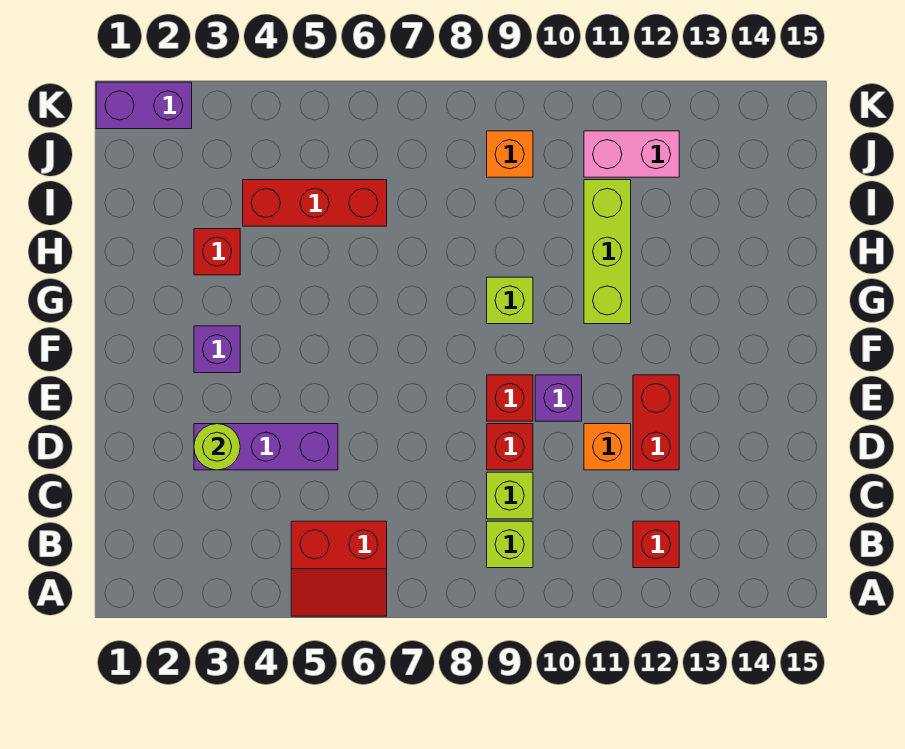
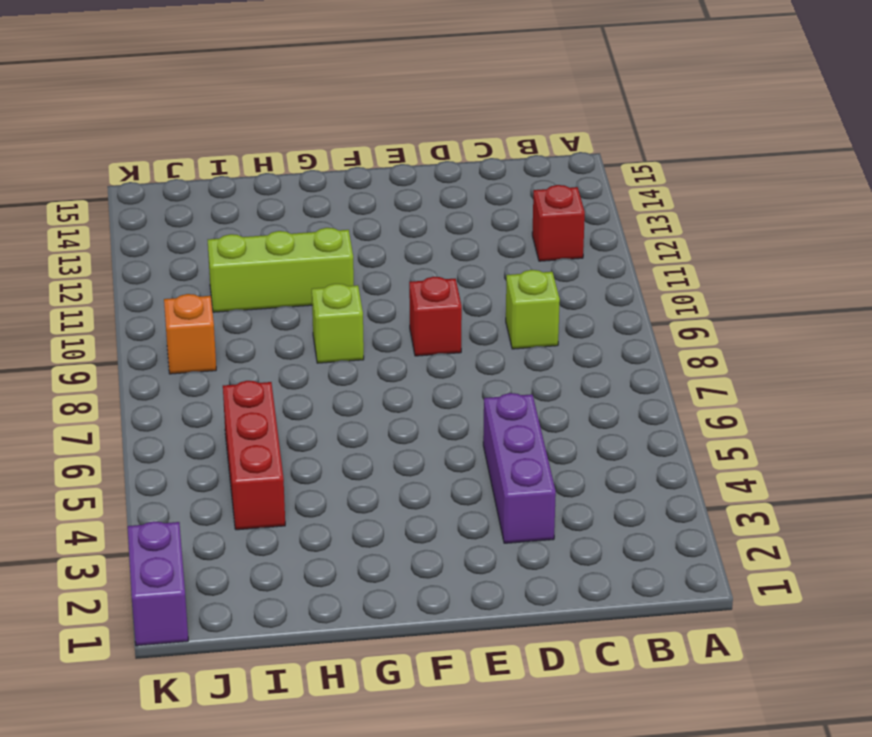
none -> red 2x2 slope [291,521,387,616]
none -> lime 1x1 brick [487,521,533,568]
none -> red 1x1 brick [487,424,533,470]

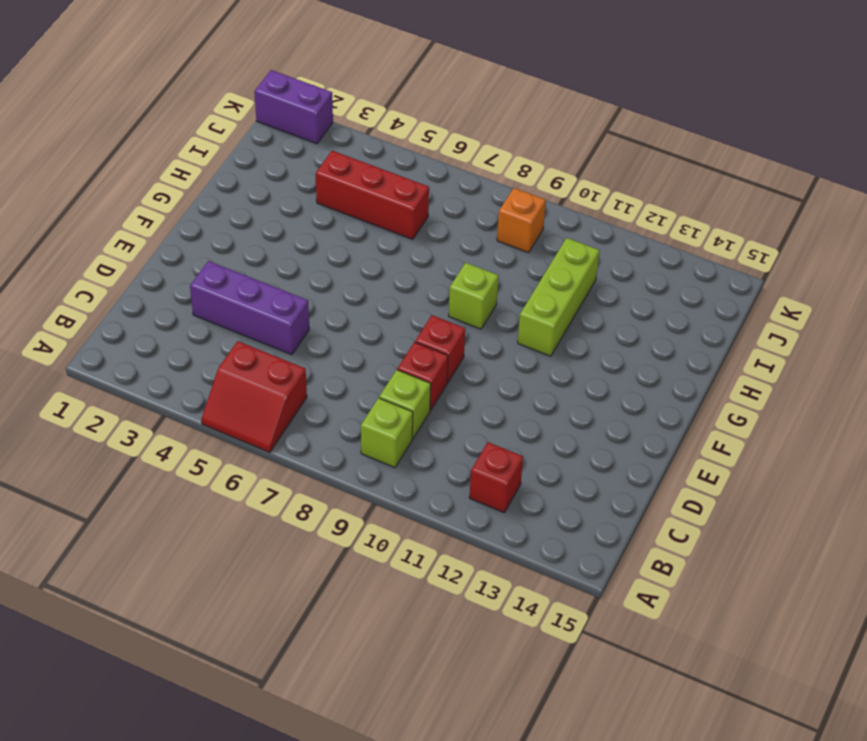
none -> orange 1x1 brick [584,424,631,470]
none -> red 1x2 brick [633,375,679,470]
none -> purple 1x1 brick [535,375,582,421]

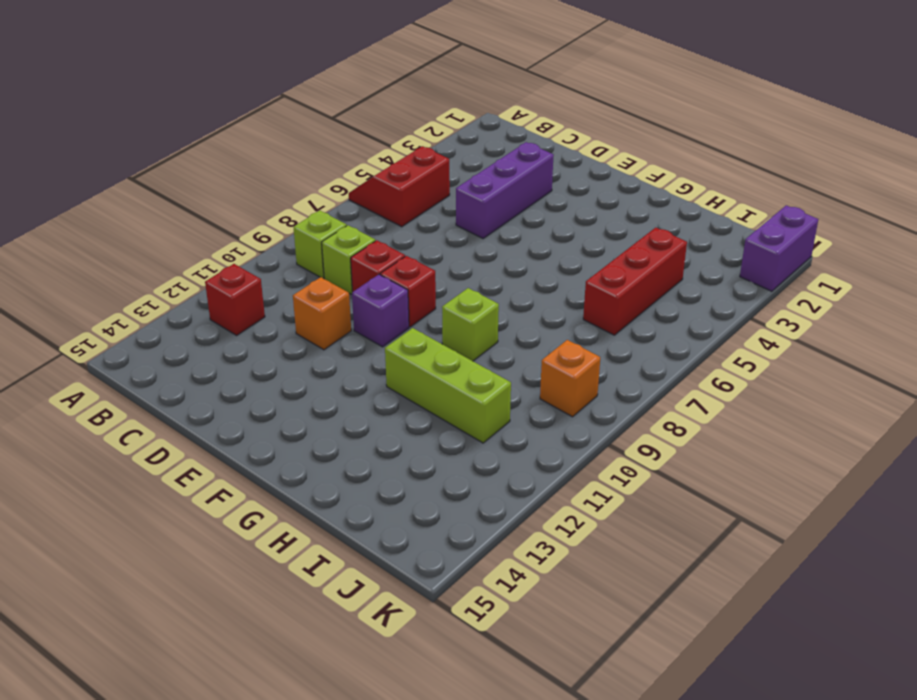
none -> red 1x2 brick [633,375,679,470]
none -> purple 1x1 brick [194,326,240,373]
none -> red 1x1 brick [194,229,240,275]

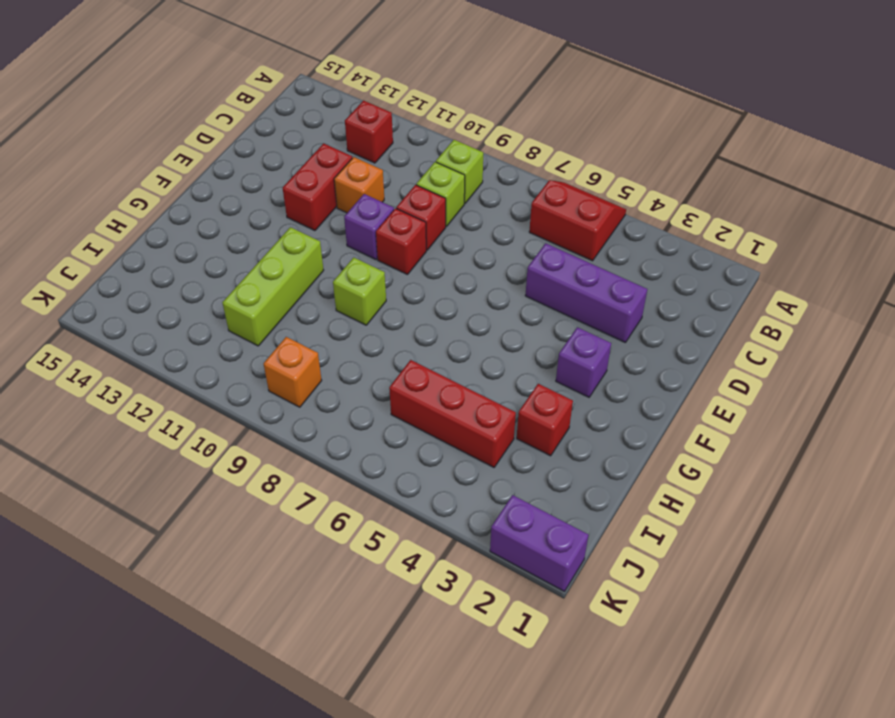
none -> pink 1x2 brick [584,131,679,177]
none -> lime 1x1 round brick [194,424,240,470]

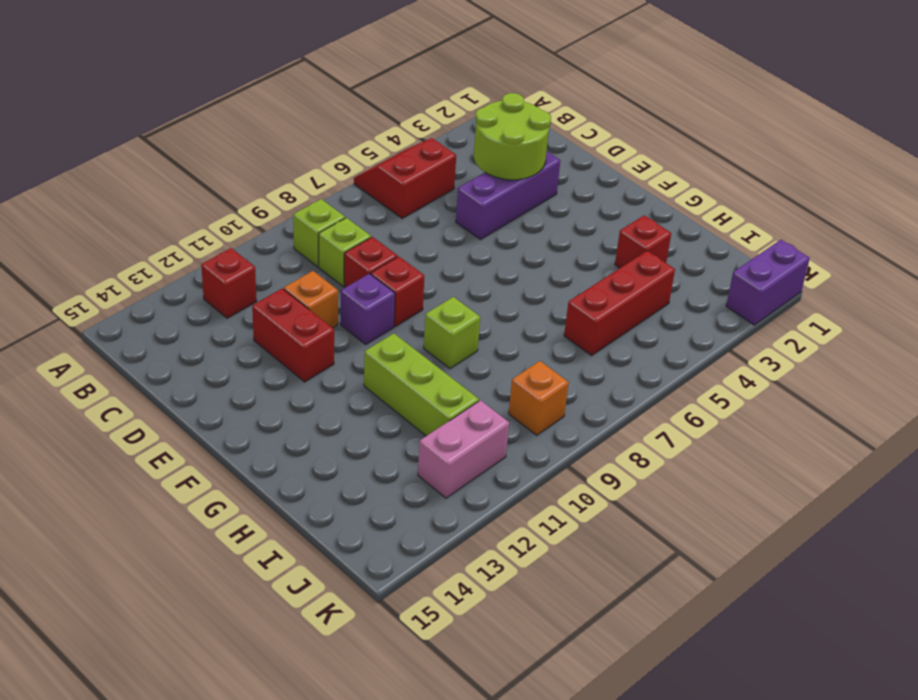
lime 2x2 round brick [474,93,551,180] -> lime 1x1 round brick [194,424,240,470]
none -> purple 1x1 brick [194,326,240,373]

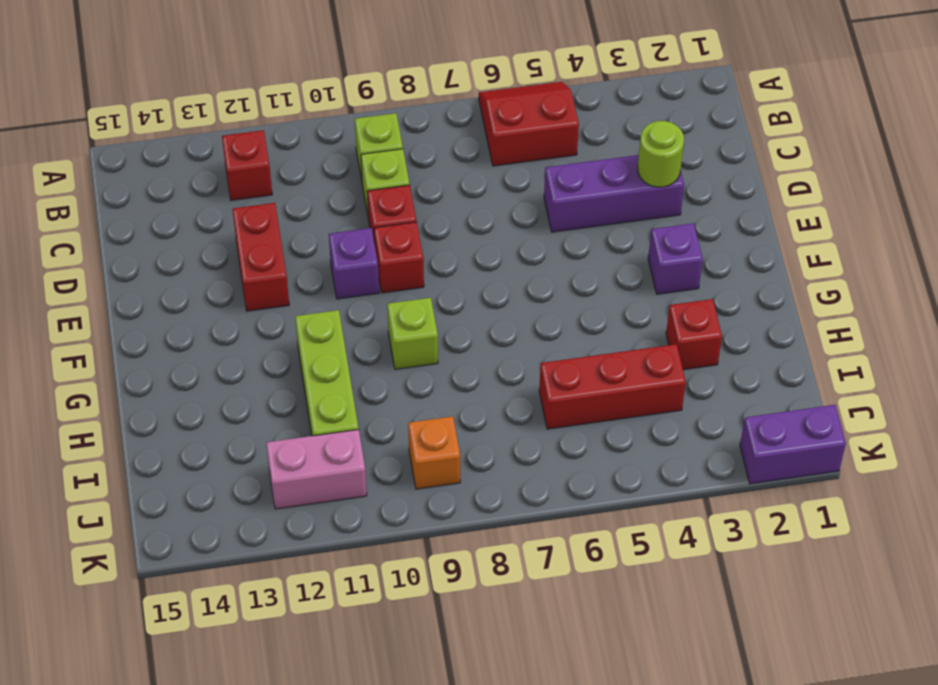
none -> orange 1x1 brick [584,424,631,470]

